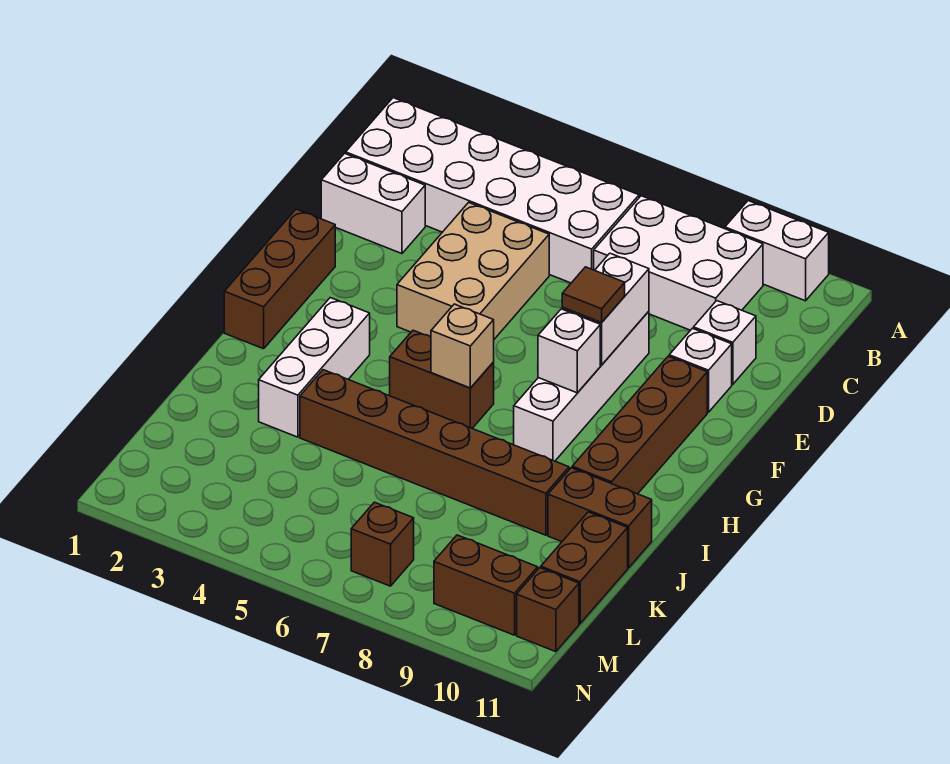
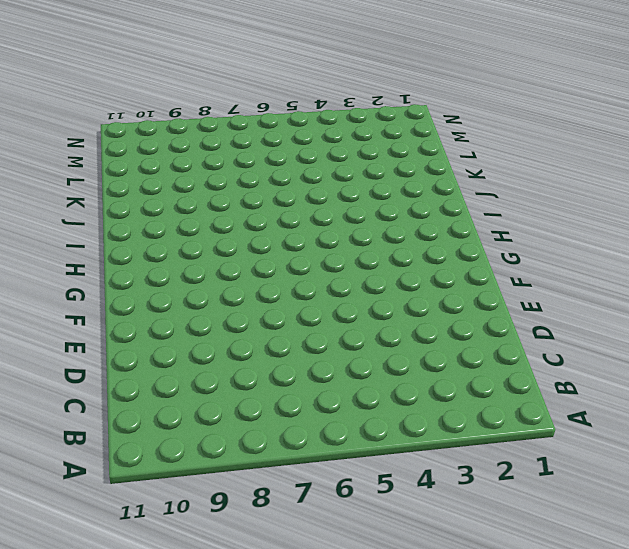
none -> white 1x2 brick [725,201,829,301]
none -> white 2x6 brick [346,98,639,283]
none -> white 2x3 brick [594,196,763,330]

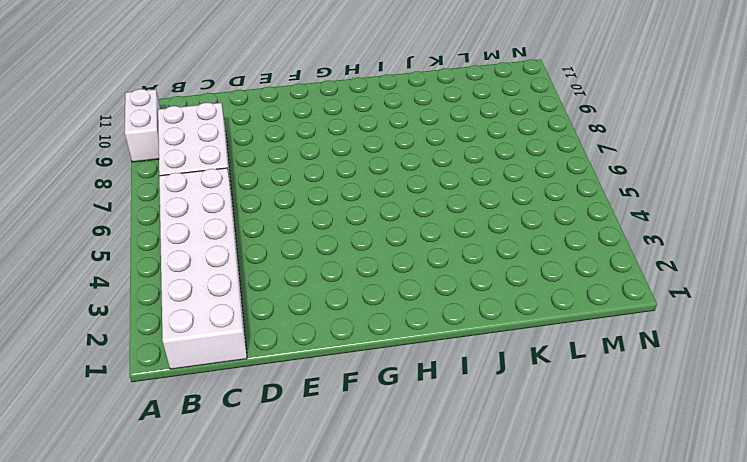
none -> white 1x2 brick [321,153,425,254]
none -> tan 2x3 brick [397,202,549,339]
none -> white 1x1 brick [694,301,756,384]

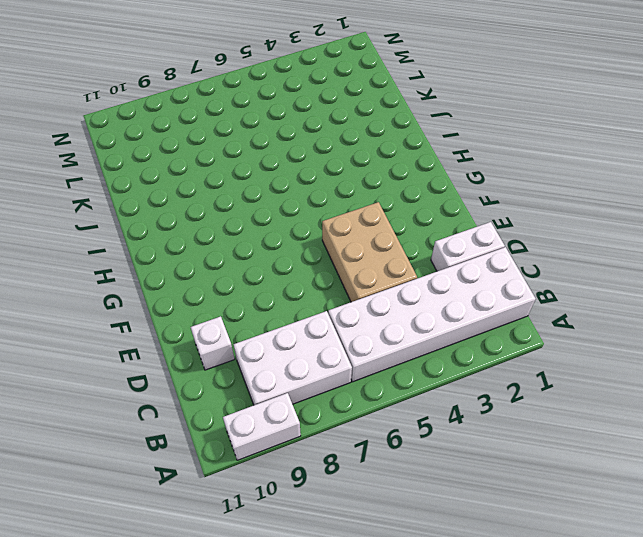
none -> white 1x4 brick [514,311,649,461]
none -> white 1x1 brick [669,328,732,412]
none -> brown 1x3 brick [224,209,335,349]

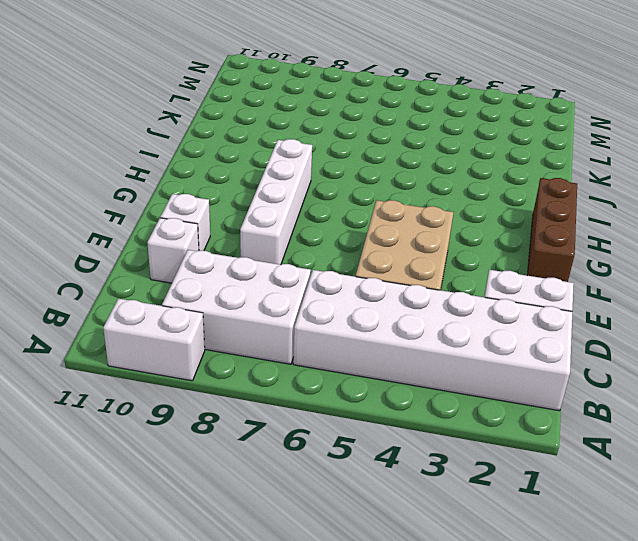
none -> brown 1x4 brick [572,356,707,494]
none -> white 1x3 brick [259,298,370,437]
none -> brown 1x2 brick [390,330,494,428]

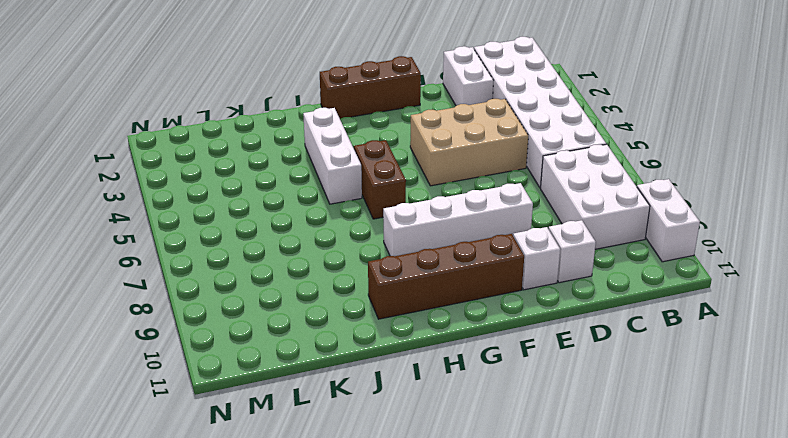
white 1x3 brick [303,108,362,204] -> white 1x3 brick turned to [259,298,370,437]
none -> brown 1x6 brick [300,370,569,535]
none -> brown 1x2 brick [548,468,652,568]
none -> brown 1x2 brick [541,512,628,624]

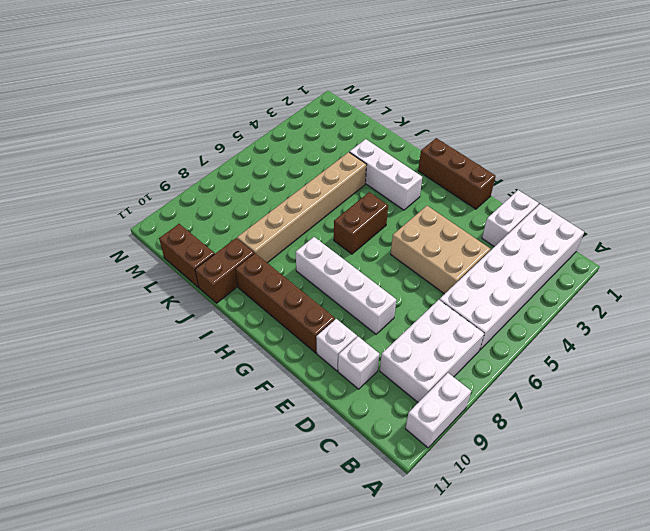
tan 1x6 brick [237,152,367,263] -> brown 1x6 brick [300,370,569,535]
none -> brown 1x1 brick [351,502,414,586]
none -> brown 1x2 brick [434,535,538,635]
none -> brown 1x1 brick [517,568,579,652]

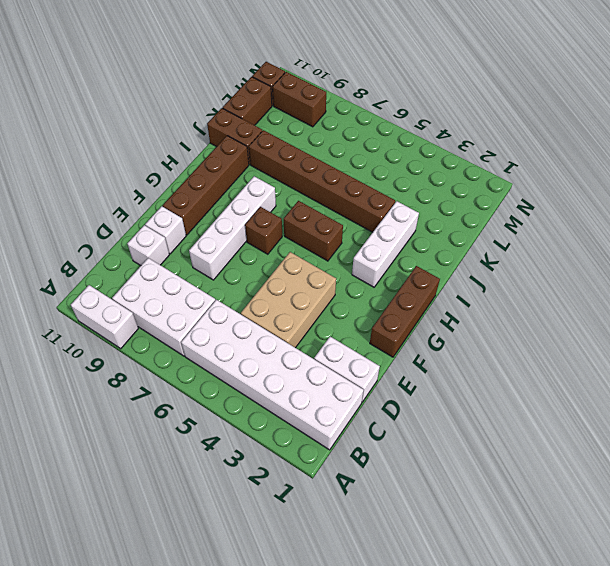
brown 1x1 brick [245,207,282,254] -> brown 1x1 brick moved to [351,502,414,586]
none -> white 1x2 brick [562,253,649,365]
none -> white 1x1 brick [538,309,600,393]
none -> tan 1x1 brick [431,304,494,388]

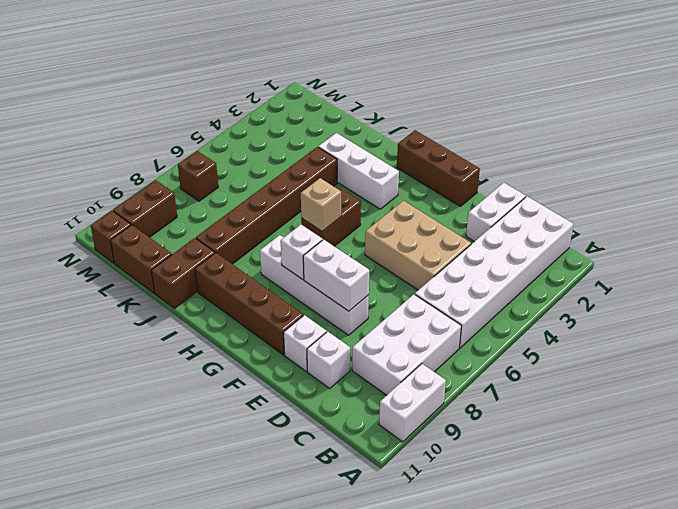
none -> brown 1x1 tile [562,267,625,322]

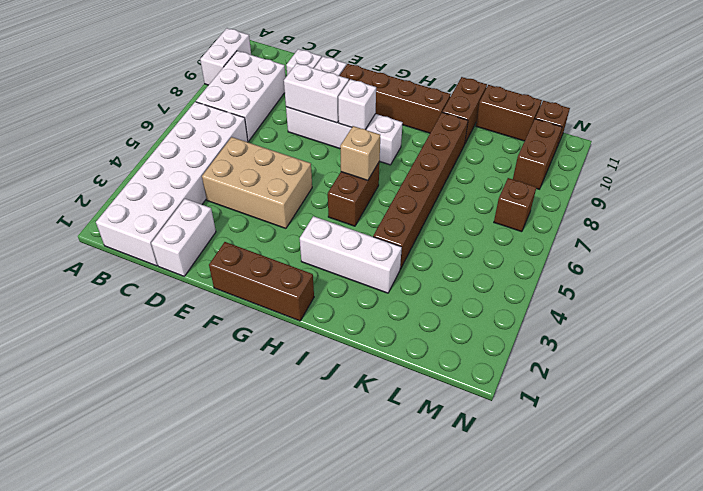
none -> brown 1x1 tile [562,267,625,322]

